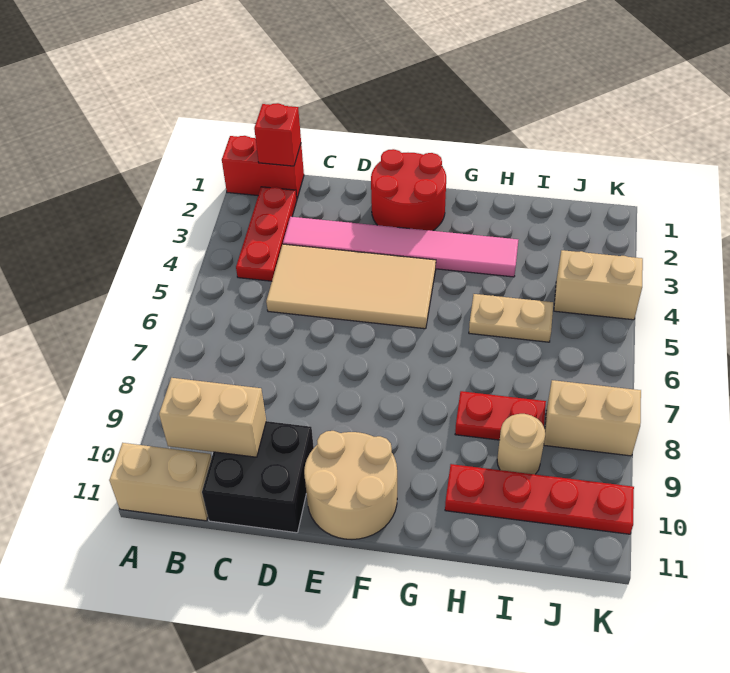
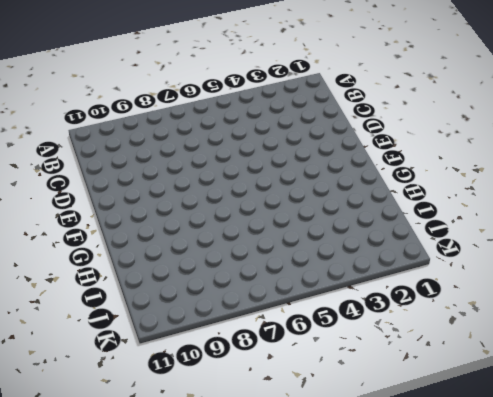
none -> red 1x2 brick [222,136,304,198]
none -> tan 1x2 brick [109,443,211,521]
none -> red 1x3 plate [236,187,297,281]

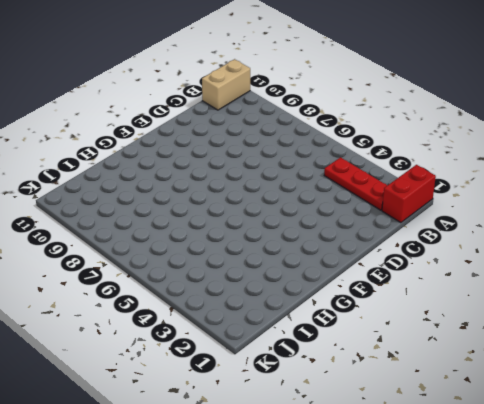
none -> pink 1x6 tile [283,217,518,277]
none -> tan 2x4 tile [266,244,436,329]
none -> black 2x2 brick [202,421,314,533]

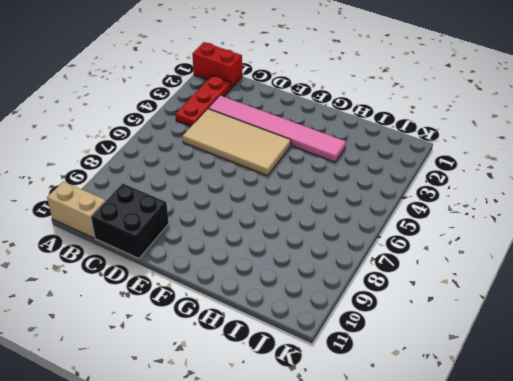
none -> red 2x2 round brick [371,149,446,231]
none -> tan 2x2 round brick [304,431,397,539]
none -> tan 1x2 plate [469,294,553,342]

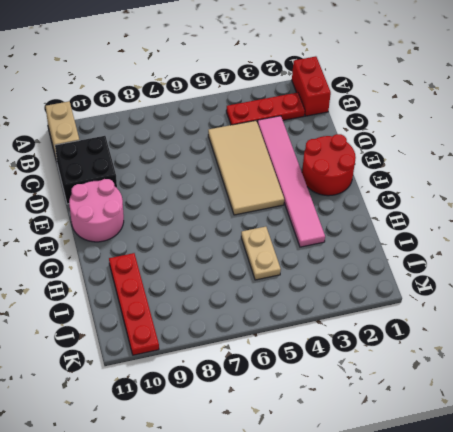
pink 2x2 round brick [69,179,124,242] -> tan 2x2 round brick [304,431,397,539]
none -> red 1x2 plate [455,391,546,440]
none -> tan 1x1 round brick [497,414,545,474]
none -> tan 1x2 brick [554,250,643,320]

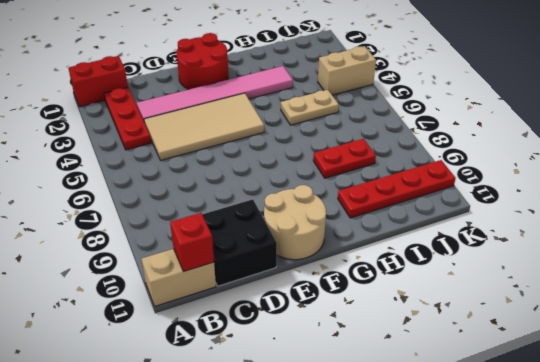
red 1x1 brick [170,213,214,271] -> red 1x1 brick moved to [254,103,301,166]
none -> tan 1x1 round brick [497,414,545,474]
none -> tan 1x2 brick [544,380,641,456]
none -> tan 1x2 brick [159,378,266,457]

